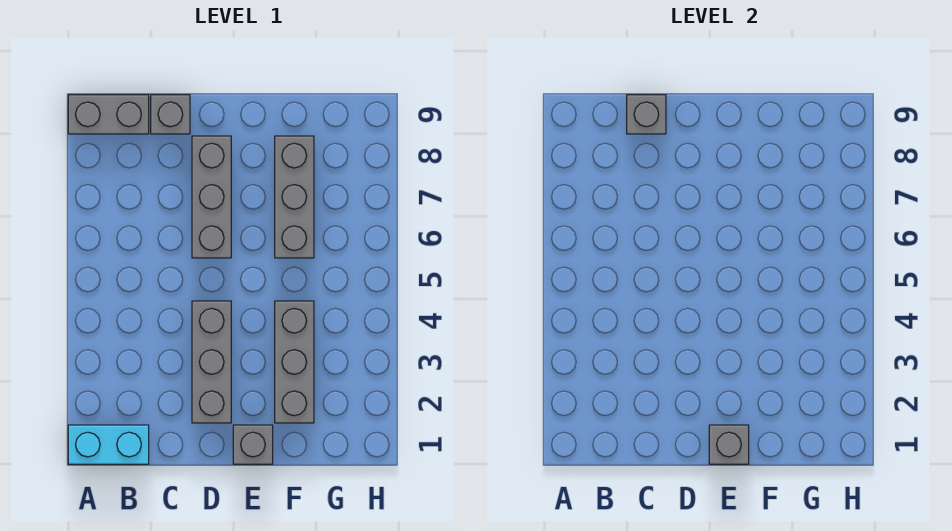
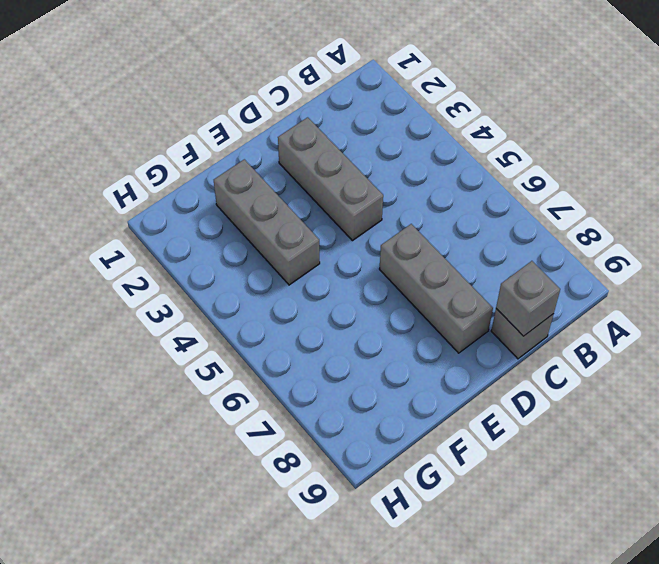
none -> cyan 1x2 brick [68,425,149,464]
none -> grey 1x2 brick [68,95,149,134]

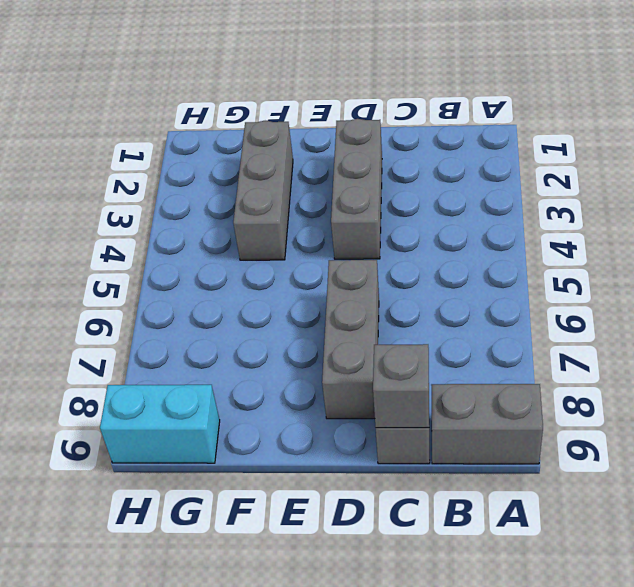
cyan 1x2 brick [100,385,220,463] -> cyan 1x2 brick moved to [68,425,149,464]
none -> grey 1x1 brick [233,425,273,464]
none -> grey 1x3 brick [275,136,314,258]

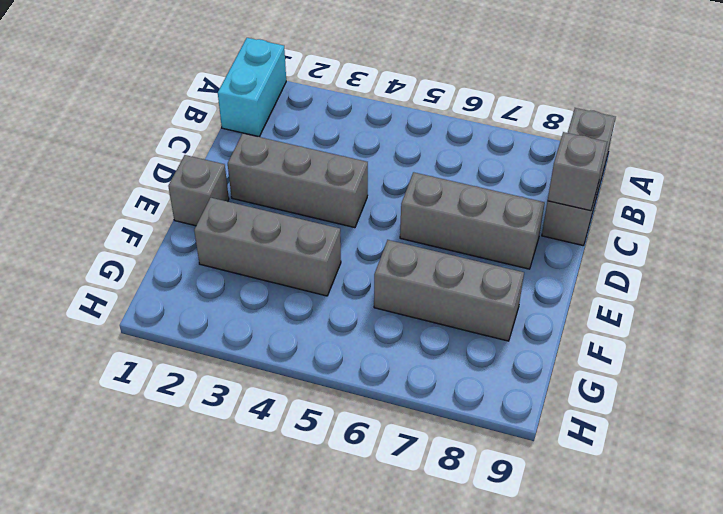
none -> grey 1x1 brick [709,425,749,464]

